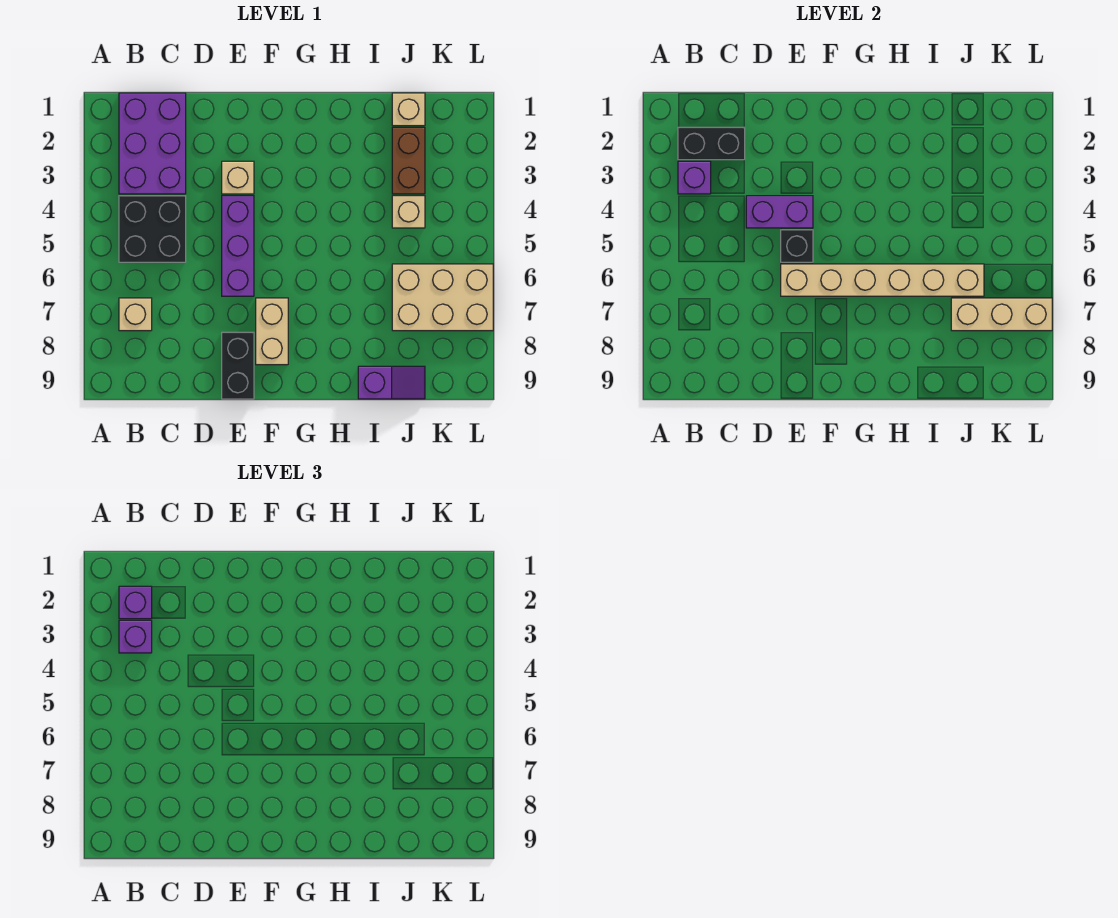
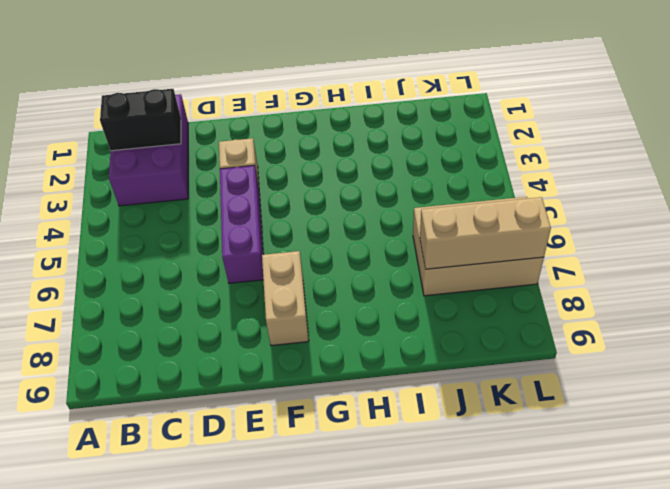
none -> black 2x2 brick [119,196,186,262]
none -> tan 1x1 brick [119,298,152,331]
none -> black 1x2 brick [222,332,254,399]

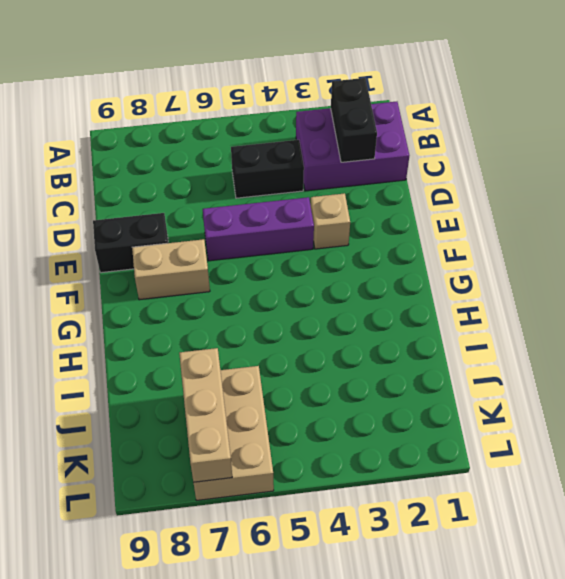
black 1x2 brick [231,140,304,198] -> black 2x2 brick [119,196,186,262]
none -> tan 1x1 brick [119,298,152,331]
none -> purple 1x2 slope [358,366,425,399]
none -> tan 1x1 brick [392,93,425,126]

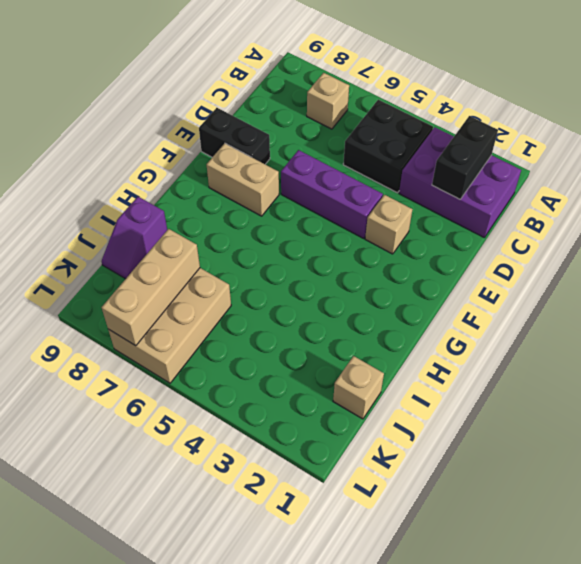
none -> brown 1x2 brick [392,127,425,194]
none -> tan 1x1 brick [392,196,425,228]
none -> purple 1x1 brick [678,161,711,194]

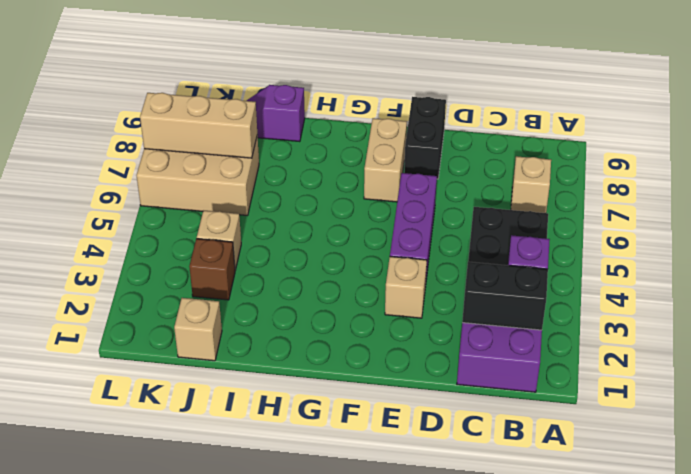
brown 1x1 brick [189,239,235,300] -> brown 1x2 brick [392,127,425,194]
none -> purple 1x2 brick [746,196,813,228]
none -> black 1x1 brick [781,230,813,262]
none -> tan 1x6 brick [781,264,984,296]

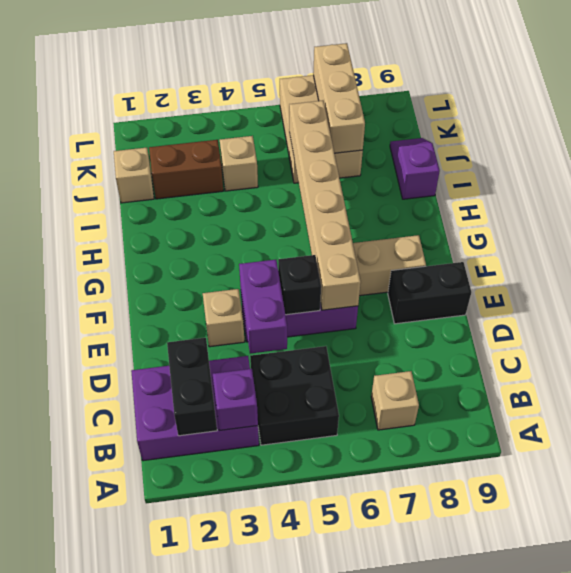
none -> purple 1x1 brick [119,586,152,619]
none -> purple 1x1 brick [119,620,152,653]

